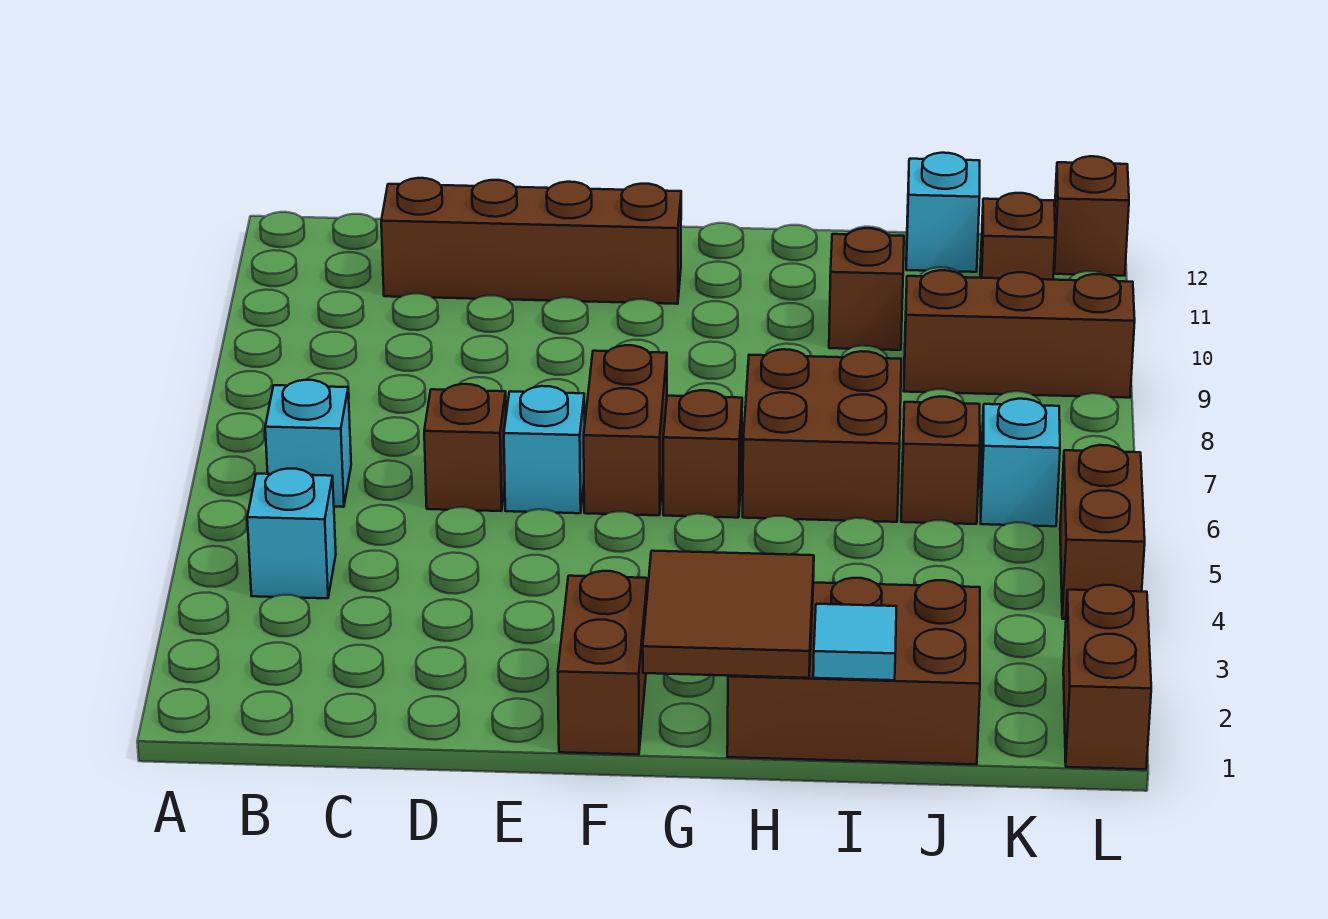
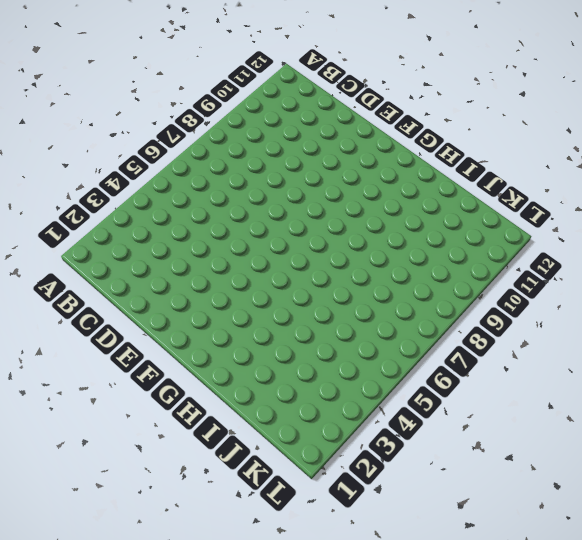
none -> cyan 1x1 brick [247,469,336,598]
none -> cyan 1x1 brick [265,380,351,507]
none -> brown 1x4 brick [381,178,681,304]

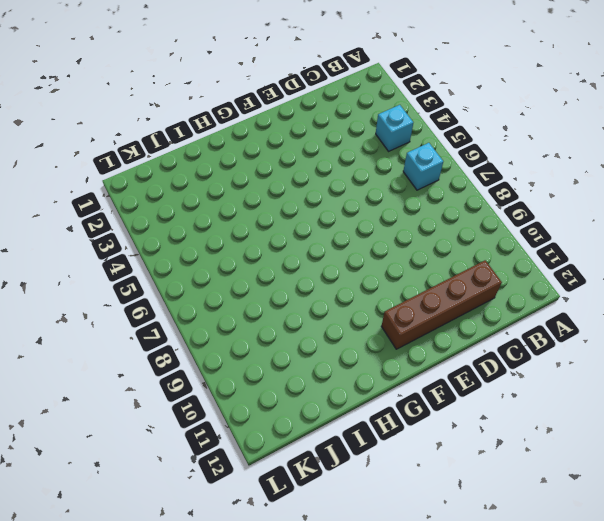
none -> brown 1x1 brick [424,384,506,511]
none -> cyan 1x1 brick [504,386,585,513]
none -> brown 1x2 brick [558,571,647,755]

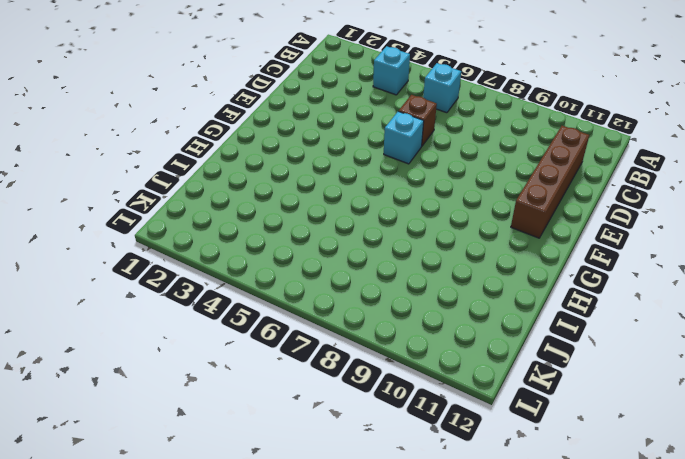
none -> brown 1x2 brick [558,571,647,755]
none -> brown 1x2 brick [584,345,667,515]
none -> brown 1x1 brick [663,390,742,518]

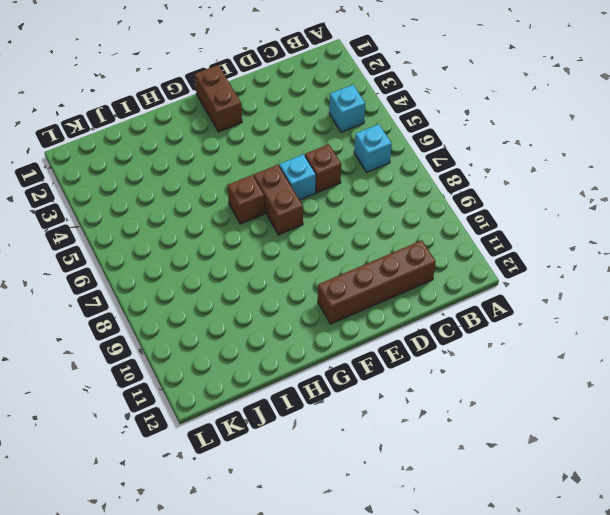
none -> brown 2x3 brick [727,578,980,764]
none -> brown 2x2 brick [743,349,901,522]
none -> brown 1x1 brick [829,228,904,350]

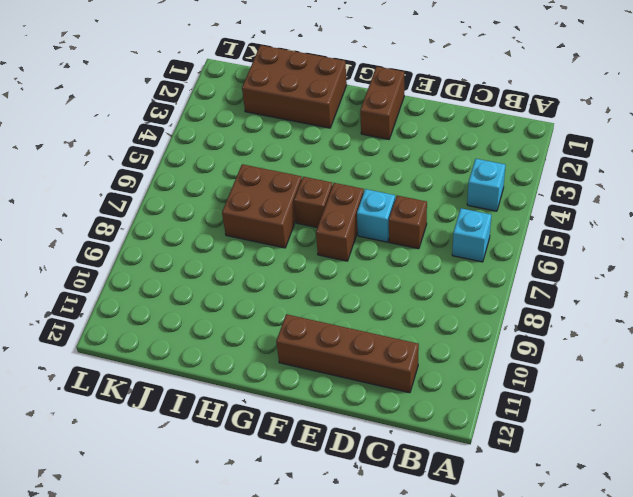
none -> brown 1x1 brick [829,228,904,350]
none -> brown 1x1 brick [901,397,980,524]
none -> brown 1x3 brick [904,270,1135,398]

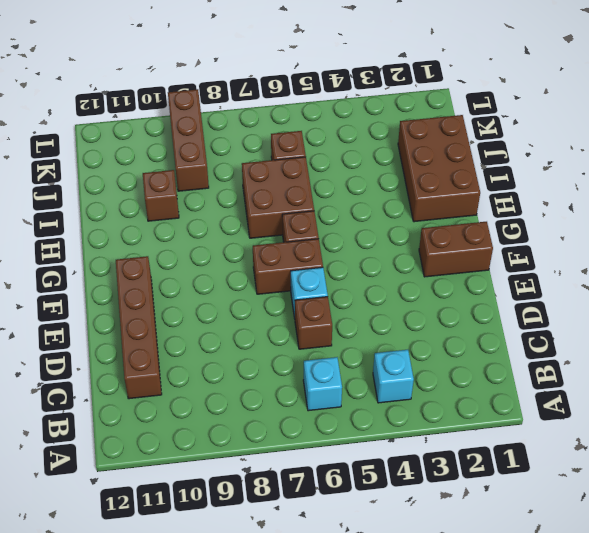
none -> cyan 1x1 brick [906,153,980,272]
none -> cyan 1x1 brick [981,399,1060,526]
none -> brown 1x1 brick [980,193,1055,280]

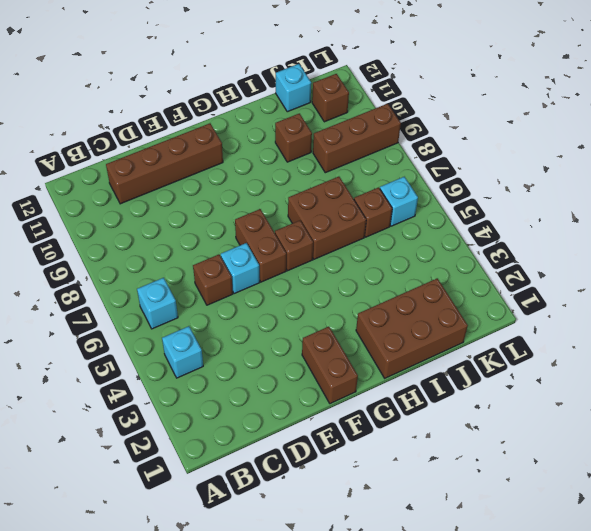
none -> brown 1x2 brick [1063,585,1151,769]
none -> brown 1x2 brick [1060,445,1145,619]
none -> brown 1x1 brick [1054,156,1129,276]

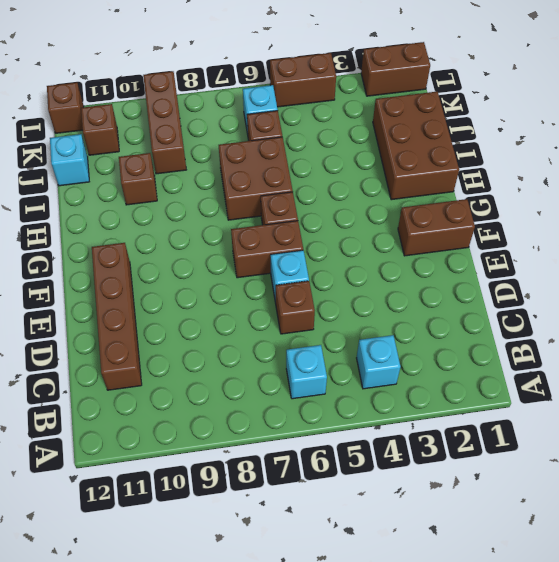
none -> brown 2x2 tile [643,551,814,678]
none -> cyan 1x1 tile [813,604,896,680]

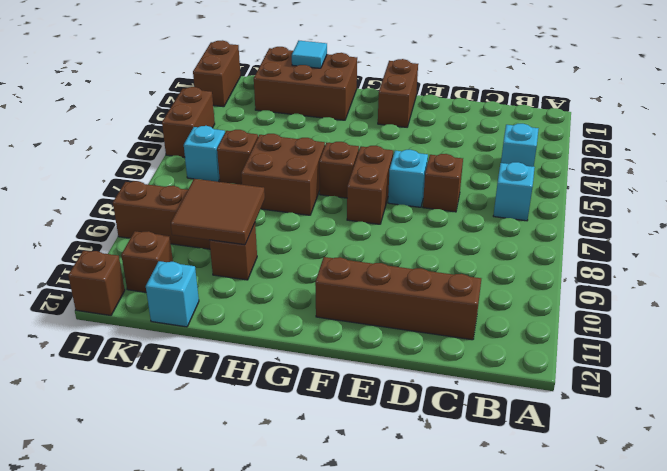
brown 2x2 tile [171,179,265,245] -> brown 2x2 tile moved to [643,551,814,678]

